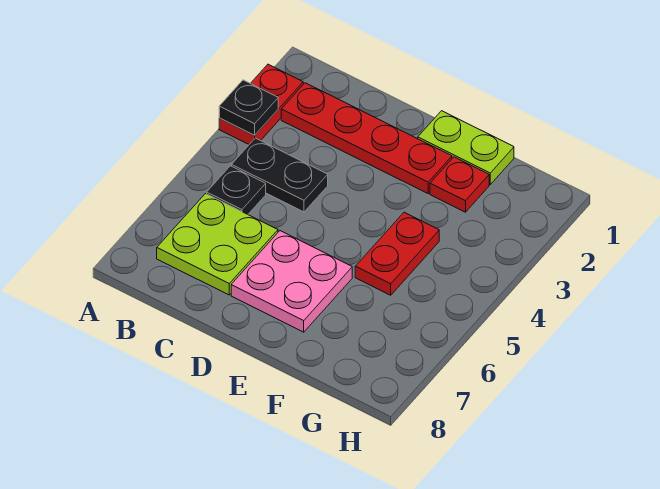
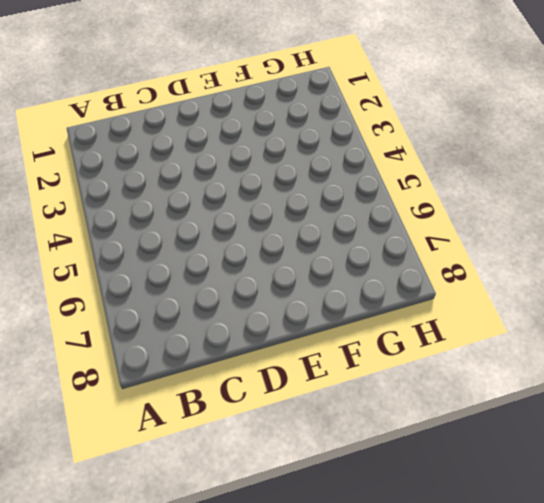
none -> red 1x2 plate [219,64,303,144]
none -> red 1x4 plate [281,83,452,193]

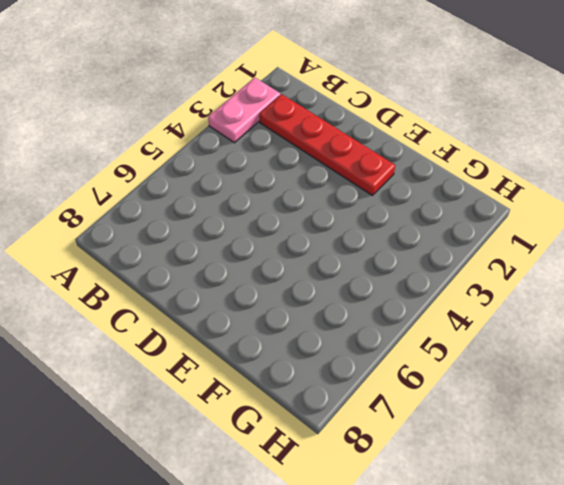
pink 1x2 plate [208,78,280,143] -> red 1x2 plate [219,64,303,144]
none -> black 1x2 plate [232,138,328,212]
none -> black 1x1 plate [207,166,266,214]

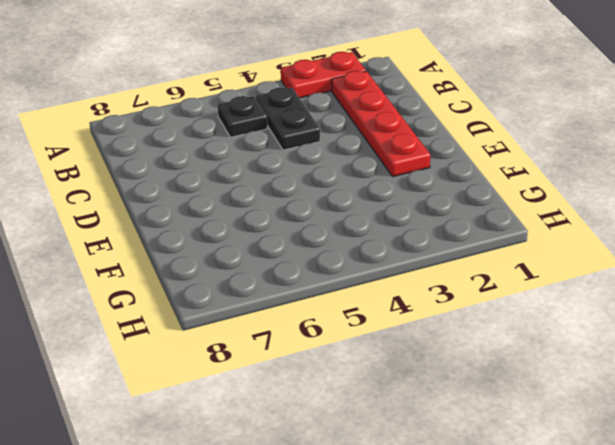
none -> lime 2x2 plate [157,194,278,295]
none -> pink 2x2 plate [231,231,352,332]

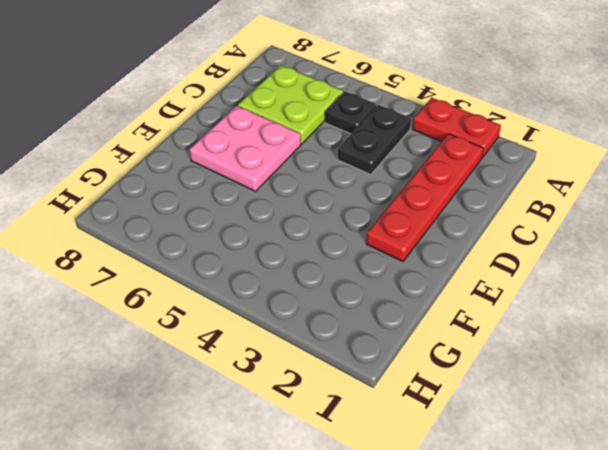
none -> lime 1x2 plate [418,111,514,184]
none -> red 1x1 plate [430,157,489,212]

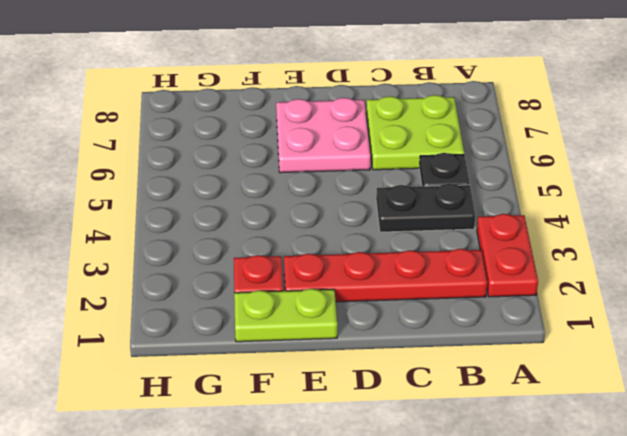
none -> red 1x2 plate [355,212,439,295]
none -> black 1x1 plate [219,80,278,135]

